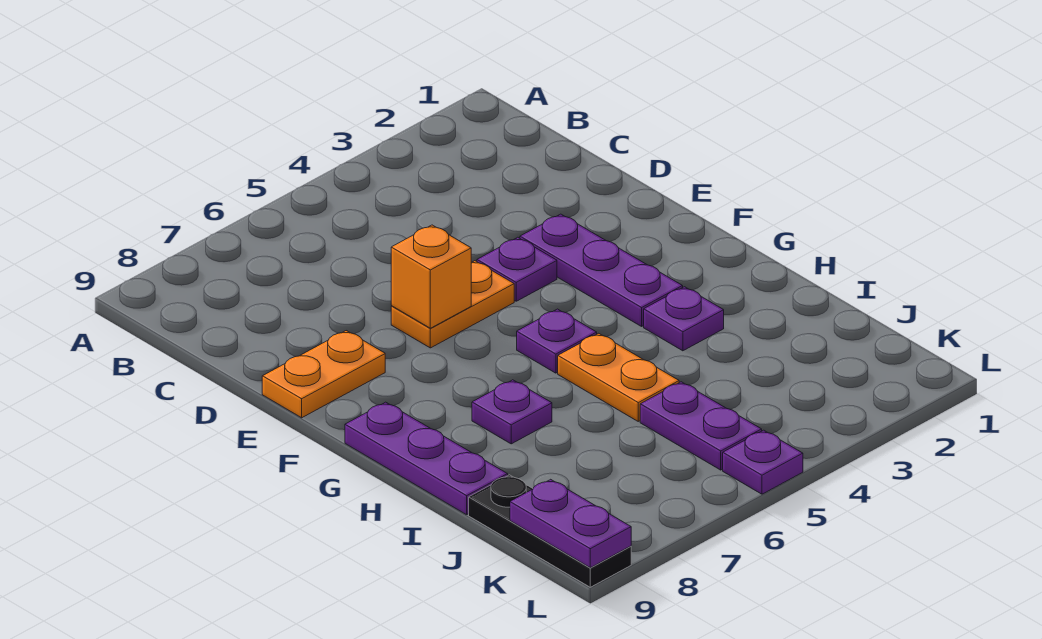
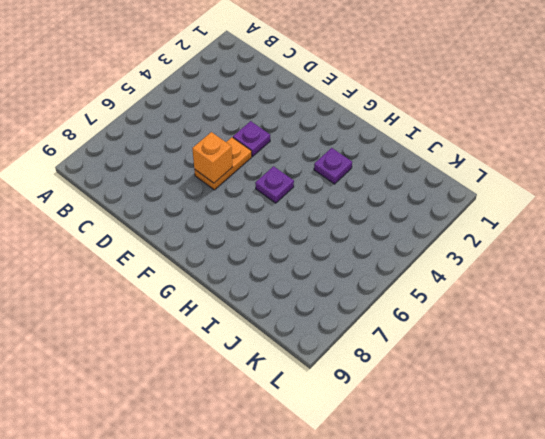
none -> purple 1x3 plate [520,214,683,326]
none -> orange 1x2 plate [262,331,385,418]
none -> purple 1x3 plate [345,402,508,515]

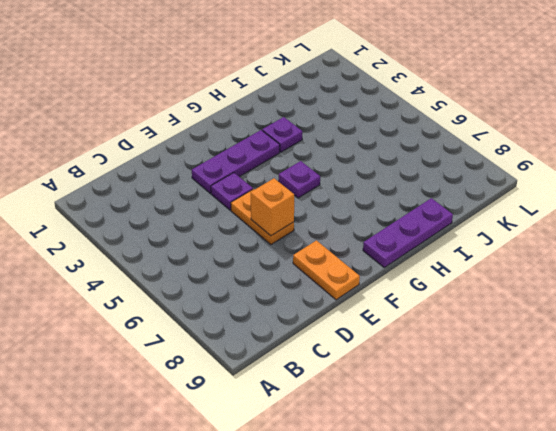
none -> orange 1x2 plate [558,333,679,421]
none -> purple 1x1 plate [472,380,552,444]
none -> purple 1x2 plate [640,382,762,470]

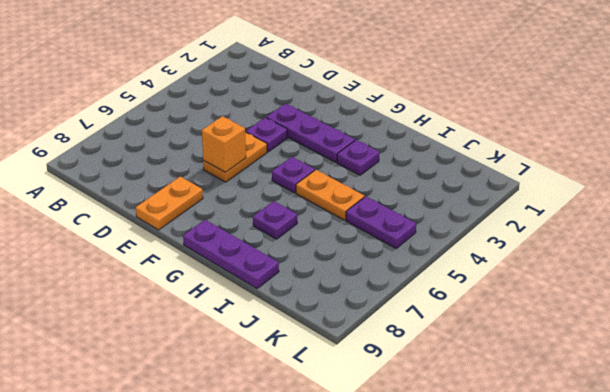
none -> black 1x3 plate [469,475,631,587]
none -> purple 1x1 plate [723,430,803,494]
none -> purple 1x2 plate [510,479,631,568]

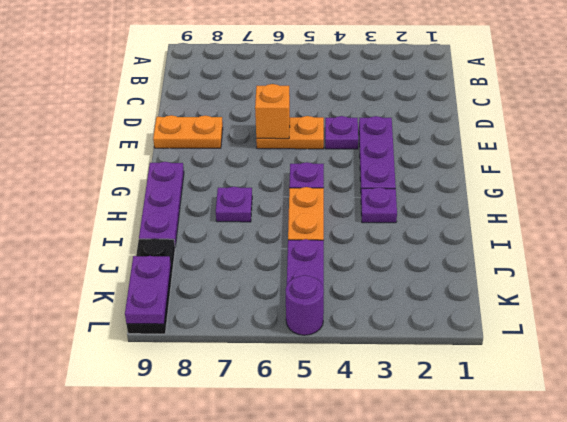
purple 1x1 round brick [286,275,324,335] -> purple 1x1 plate [723,430,803,494]

